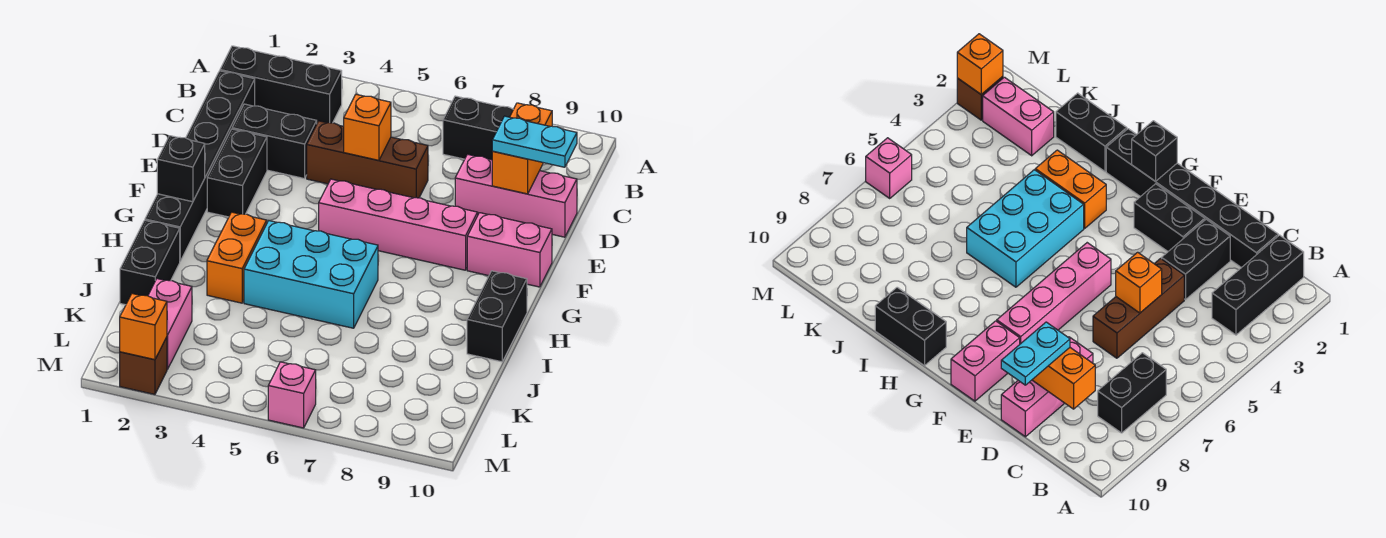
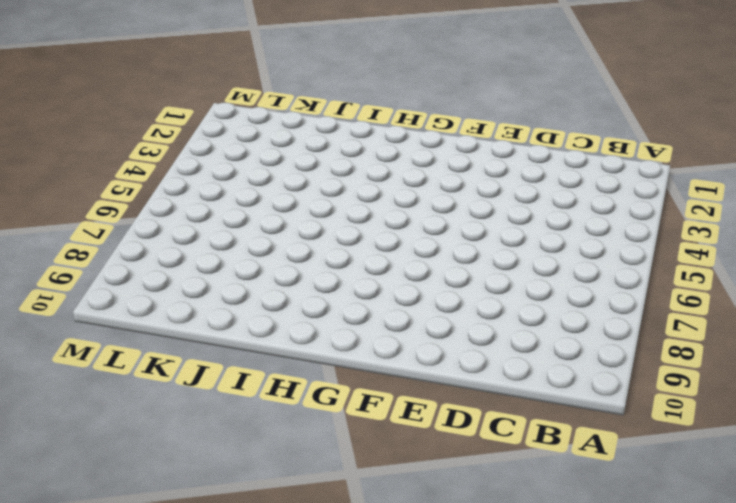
none -> black 1x3 brick [220,46,342,123]
none -> black 1x2 brick [443,96,513,160]
none -> black 1x6 brick [145,71,255,261]

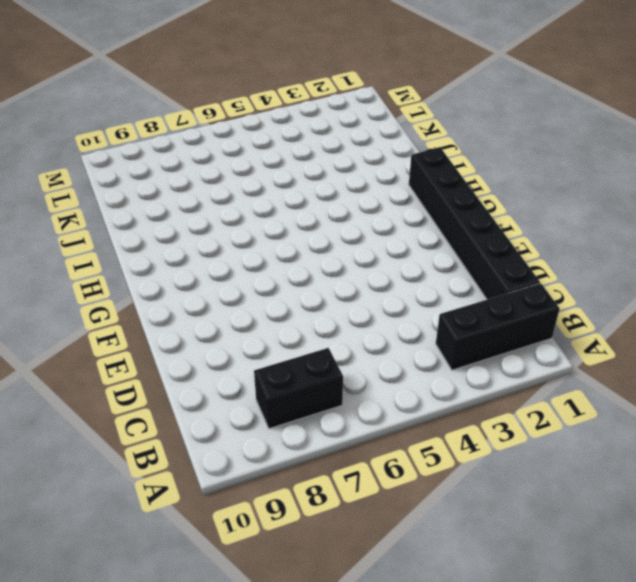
none -> black 1x2 brick [232,104,317,179]
none -> brown 1x3 brick [307,121,428,198]
none -> pink 1x3 brick [455,154,577,237]

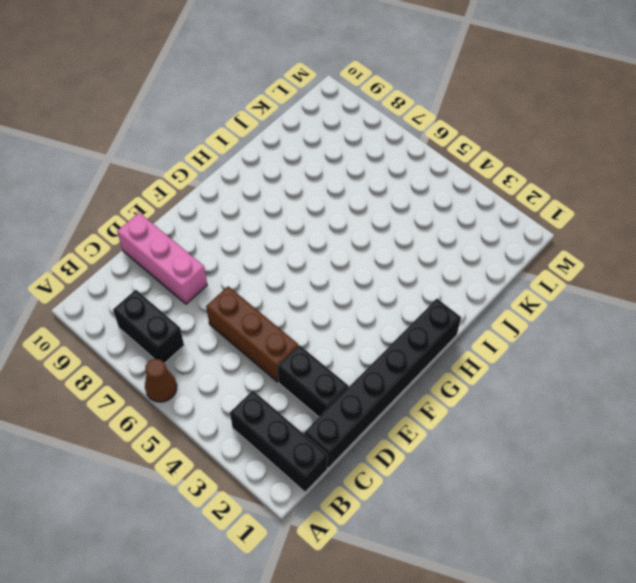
brown 1x1 cone [145,359,177,402] -> none
none -> black 1x2 brick [207,129,267,217]
none -> pink 1x4 brick [319,179,478,270]
none -> pink 1x2 brick [467,213,552,287]

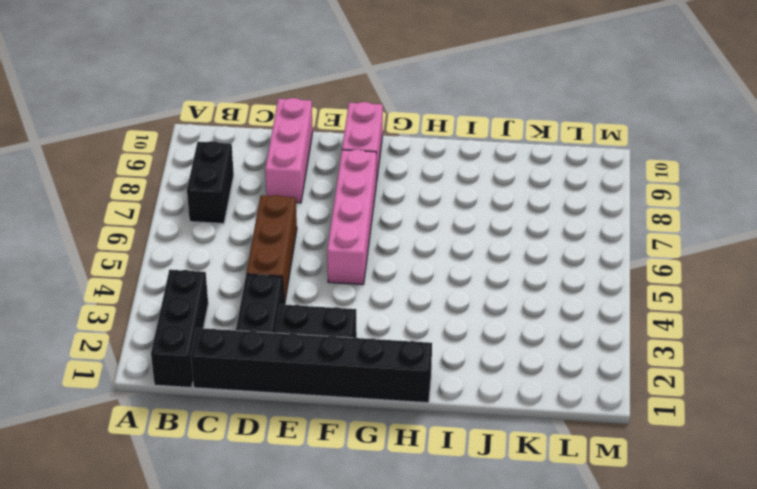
none -> orange 1x2 brick [207,212,267,303]
none -> cyan 2x3 brick [244,220,378,328]
none -> black 1x2 brick [467,271,527,362]

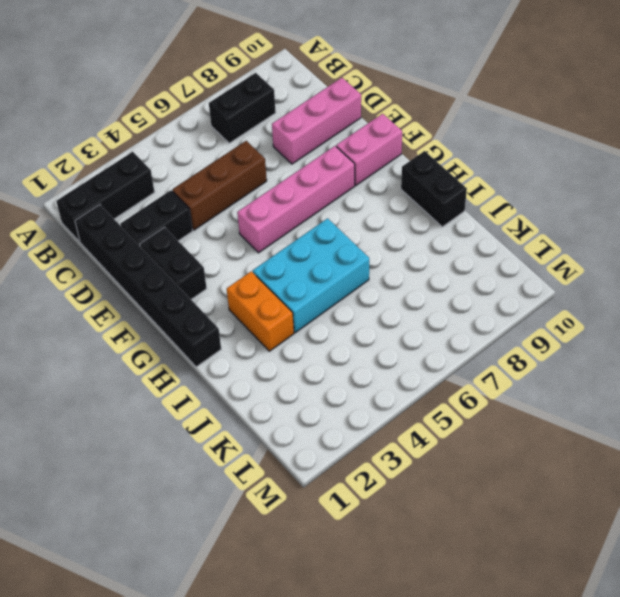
none -> black 1x2 brick [120,220,180,305]
none -> pink 1x2 brick [148,279,192,369]
none -> brown 1x1 brick [120,337,167,394]

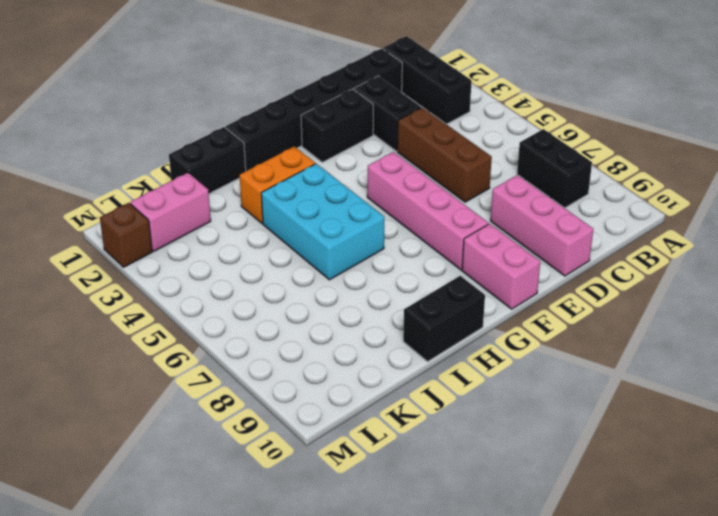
none -> pink 1x1 brick [268,362,316,428]
none -> orange 1x2 brick [492,103,552,194]
none -> orange 1x1 brick [344,94,391,160]

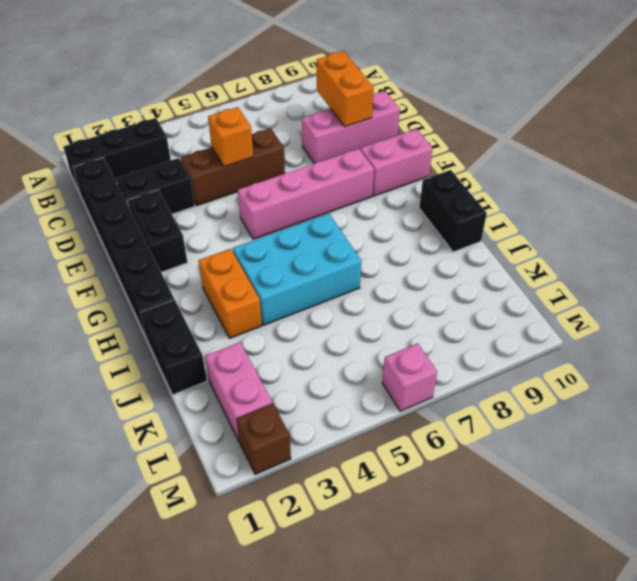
none -> black 1x2 brick [443,96,513,160]
none -> black 1x1 brick [157,136,205,202]
none -> orange 1x1 brick [120,294,167,360]

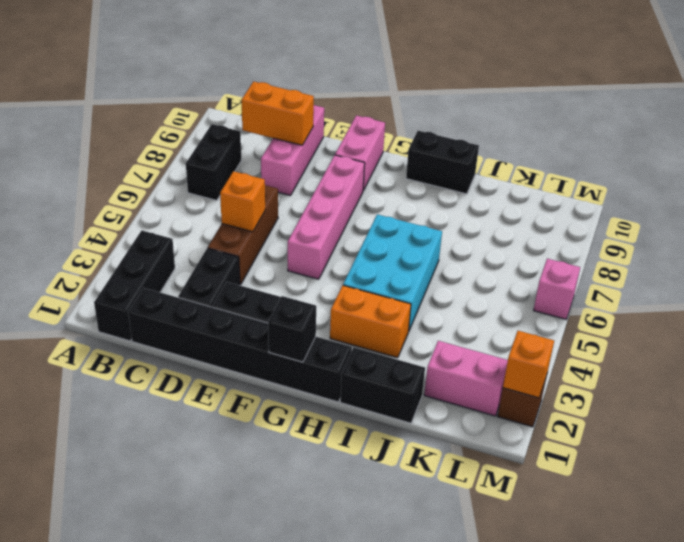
none -> cyan 1x2 plate [492,116,577,167]

